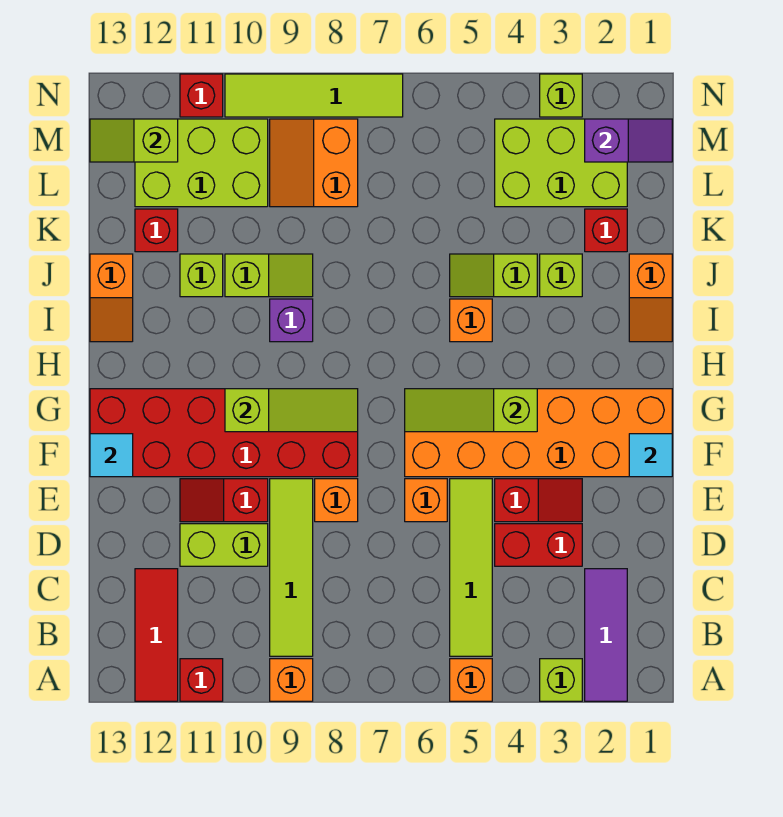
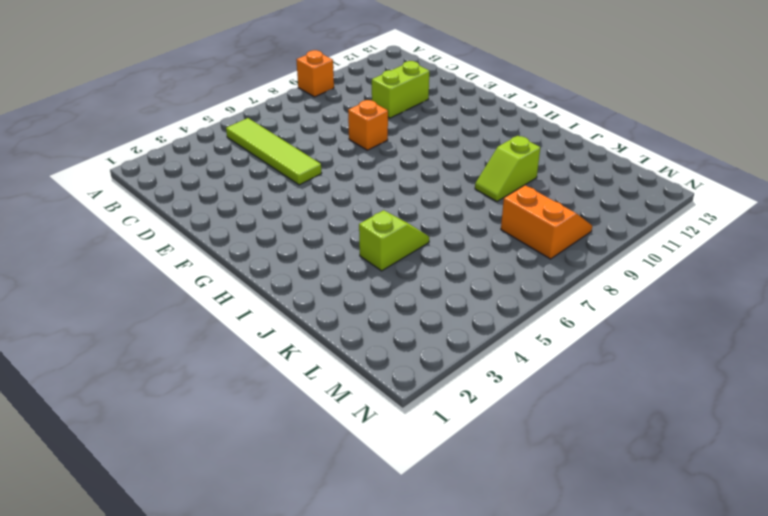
none -> purple 1x3 tile [585,569,627,701]
none -> lime 1x1 brick [540,659,582,701]
none -> orange 1x1 brick [450,659,492,701]
none -> red 1x1 brick [180,659,223,701]

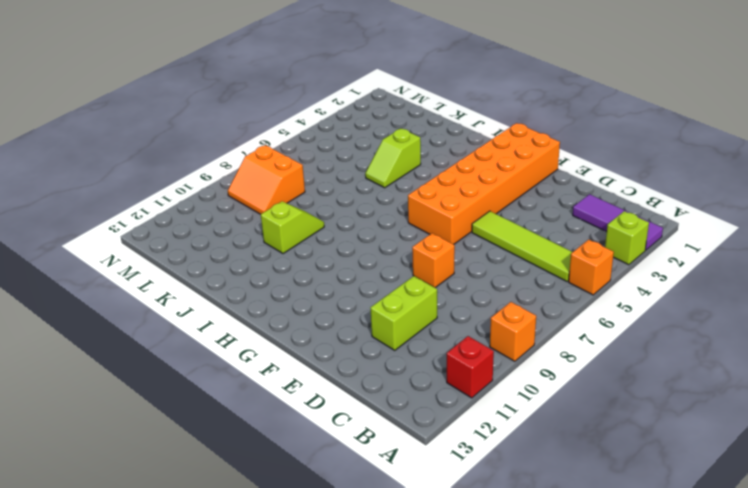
none -> red 1x3 tile [135,569,178,701]
none -> lime 1x4 tile [270,479,313,656]
none -> red 1x2 brick [495,524,582,566]
none -> red 1x2 slope [495,479,582,522]

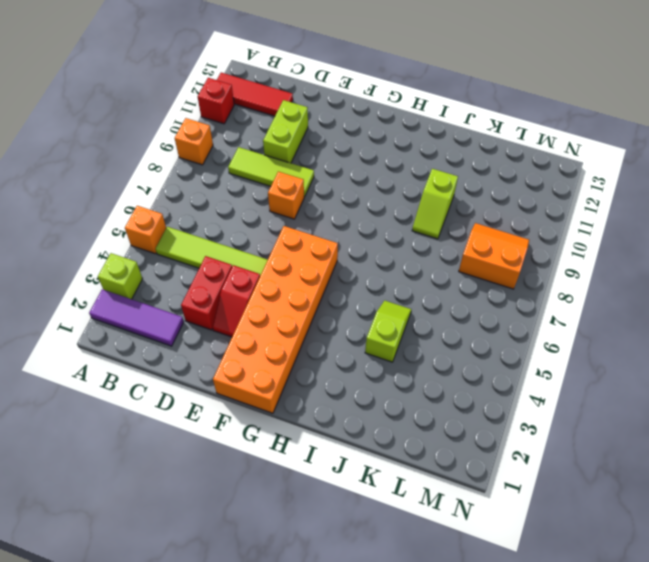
lime 1x3 tile [228,147,314,197] -> lime 1x4 tile [270,479,313,656]
none -> orange 1x1 brick [405,479,447,522]
none -> red 1x2 slope [180,479,268,522]
none -> red 2x6 brick [90,389,358,477]
none -> orange 1x2 slope [629,254,672,342]

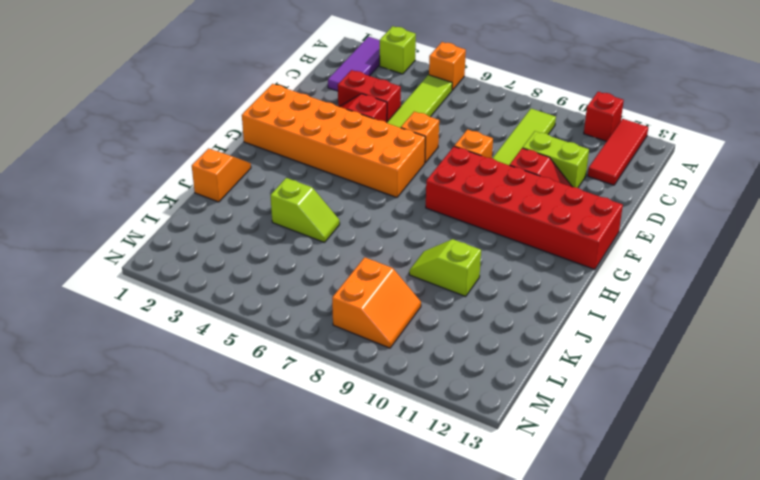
none -> orange 1x1 brick [270,659,313,701]
none -> orange 1x1 brick [450,299,492,342]
none -> purple 1x1 brick [270,299,313,342]
none -> orange 1x2 slope [90,254,133,342]

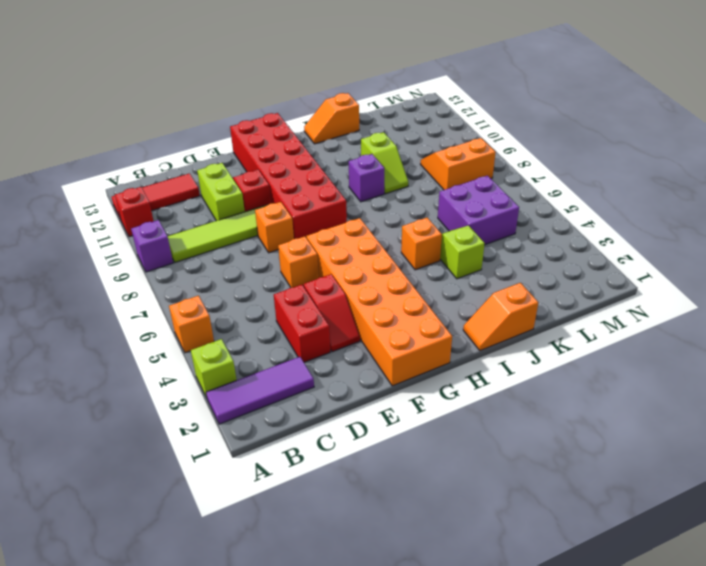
purple 1x1 brick [131,220,173,272] -> orange 1x1 brick [270,659,313,701]
purple 2x2 brick [438,176,519,245] -> none
none -> lime 1x4 tile [450,479,492,656]
none -> lime 1x1 brick [540,254,582,297]
none -> lime 1x1 brick [180,254,223,297]
none -> red 1x1 brick [585,209,627,252]

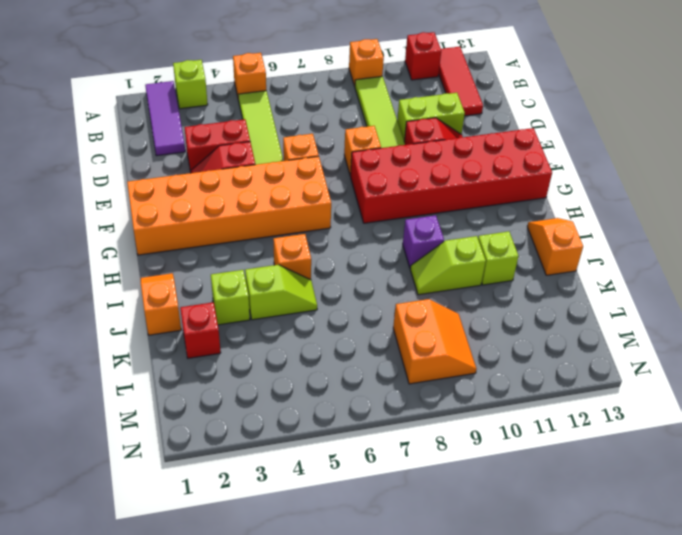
none -> red 1x1 brick [135,209,178,252]
none -> lime 2x3 brick [495,119,627,207]
none -> lime 2x3 brick [135,119,268,207]
none -> lime 1x1 brick [540,74,582,117]

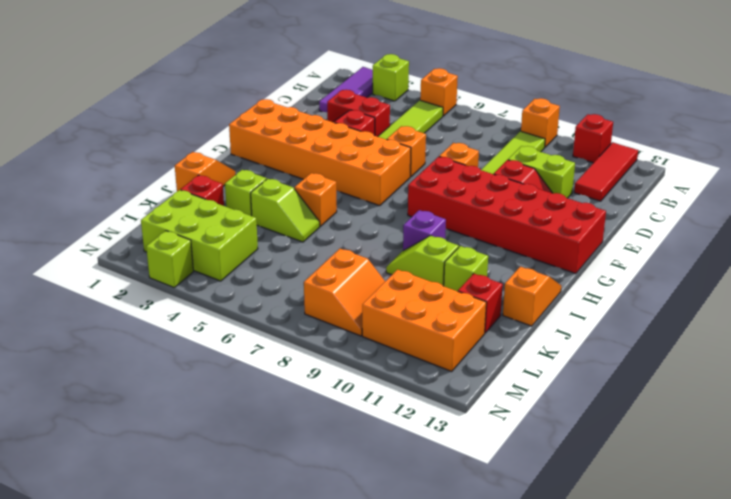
orange 2x3 brick [362,270,486,371] -> lime 2x3 brick [135,119,268,207]
none -> lime 1x4 tile [225,74,403,117]
none -> red 1x1 brick [180,74,223,117]
none -> cyan 1x1 tile [629,434,672,477]
none -> cyan 1x1 tile [90,434,133,477]

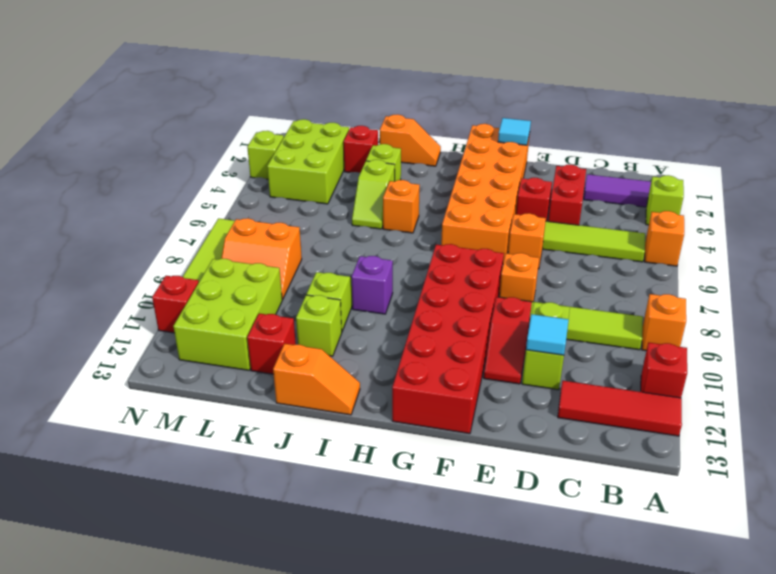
cyan 1x1 tile [526,314,569,355] -> cyan 1x1 tile moved to [90,434,133,477]
none -> lime 1x3 slope [405,389,537,432]
none -> lime 1x3 slope [225,389,358,432]
none -> purple 1x2 slope [585,119,672,162]
none -> lime 1x2 slope [90,119,178,162]

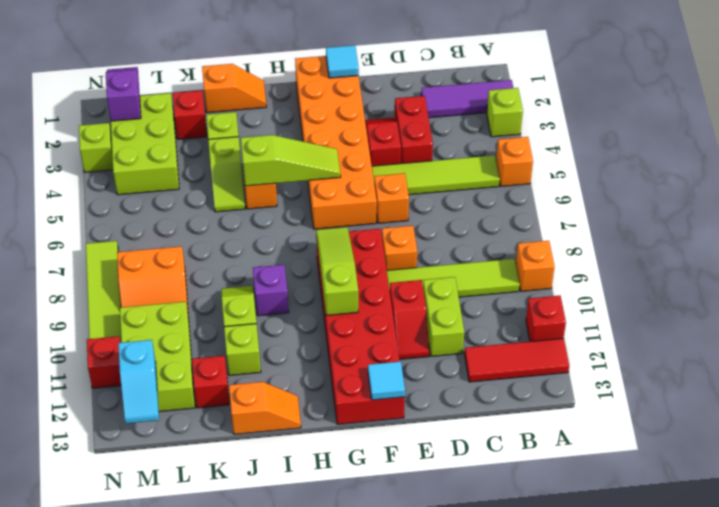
lime 1x3 slope [241,135,341,186] -> lime 1x3 slope turned to [405,389,537,432]
cyan 1x2 slope [118,340,159,423] -> lime 1x2 slope [90,119,178,162]

